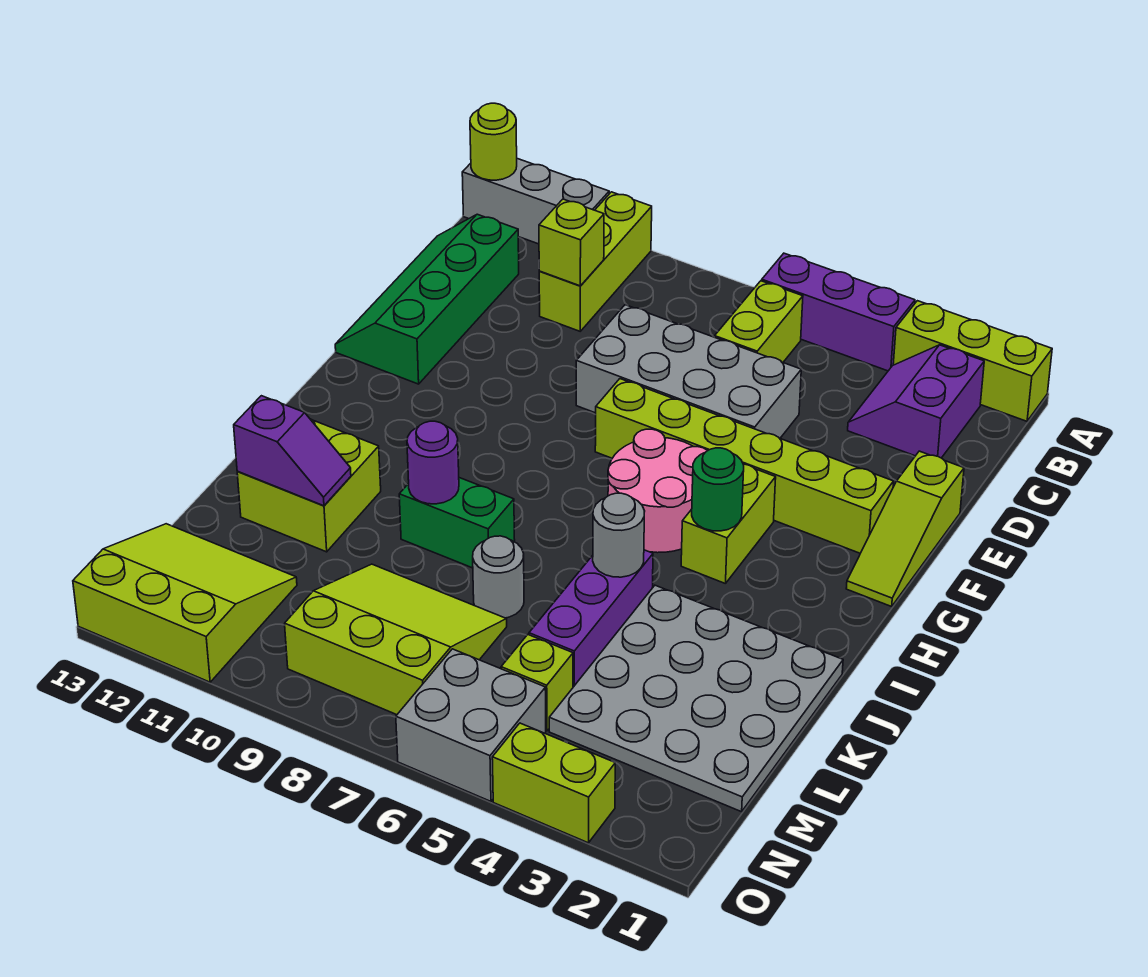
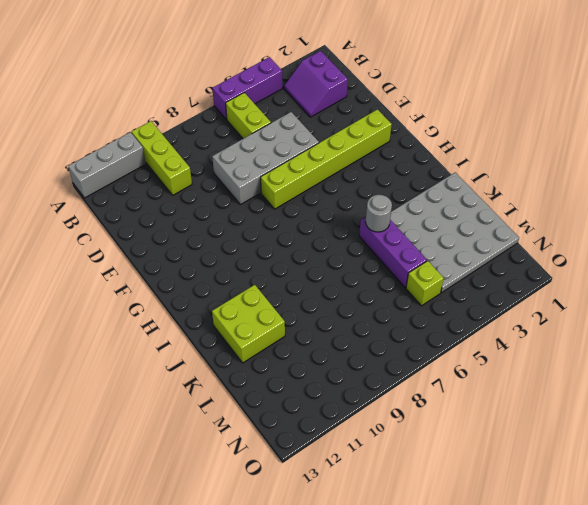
none -> lime 1x3 brick [893,301,1052,421]
none -> green 2x4 slope [335,214,519,384]
none -> lime 1x3 slope [846,451,964,607]

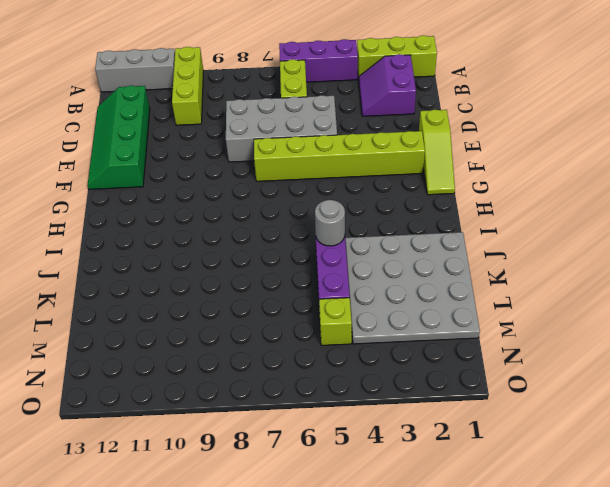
none -> lime 1x2 brick [681,464,776,584]
none -> pink 2x2 round brick [608,429,708,553]
none -> green 1x2 brick [399,478,515,568]

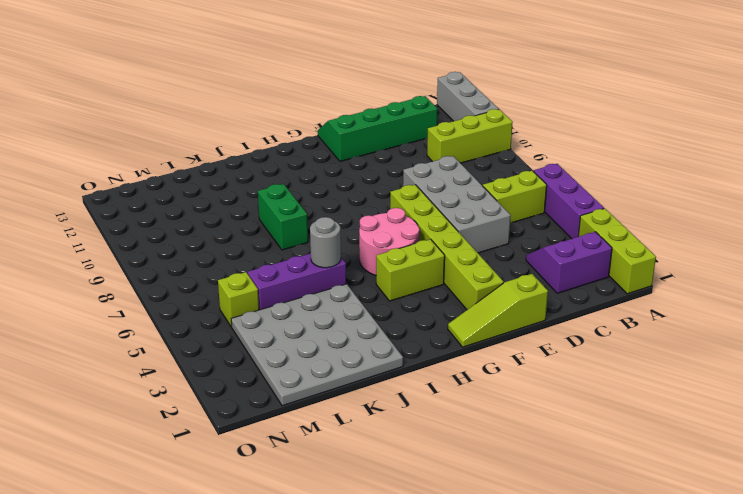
none -> lime 2x2 brick [237,419,381,552]
none -> grey 1x1 round brick [473,536,524,618]
none -> lime 3x3 slope [285,564,507,715]

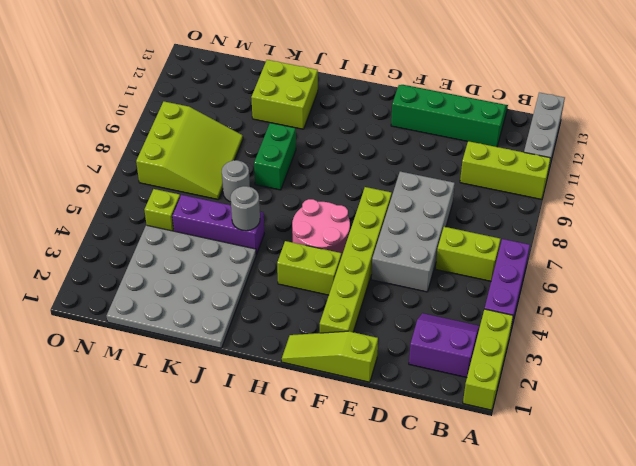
none -> lime 3x3 slope [73,524,297,682]
none -> grey 2x2 brick [396,649,546,801]
none -> lime 1x2 brick [492,723,615,843]

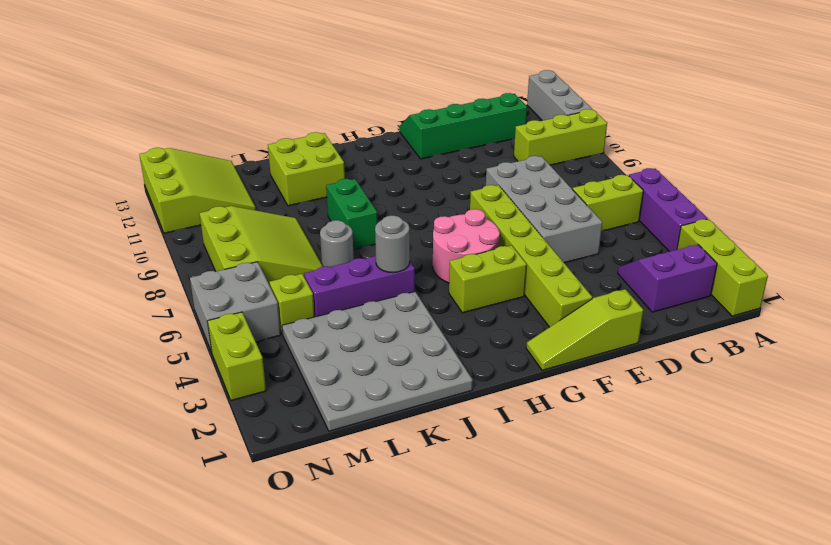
none -> lime 1x1 round brick [470,103,517,180]
none -> lime 1x1 brick [539,199,604,286]
none -> green 1x1 round brick [692,448,744,531]

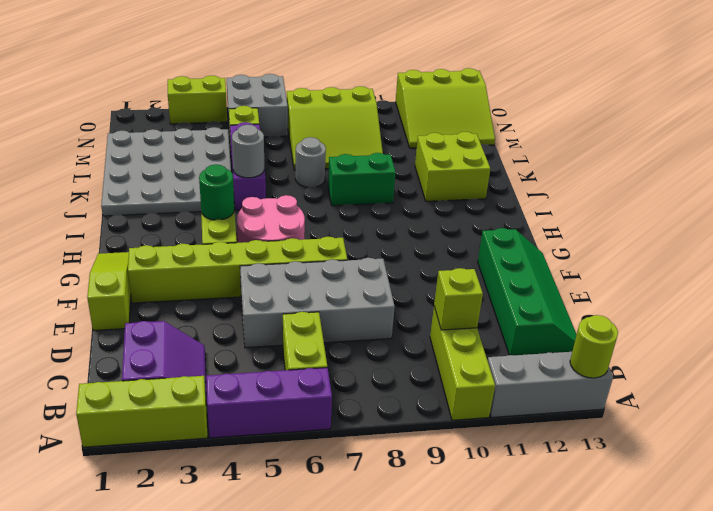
none -> purple 1x1 round brick [407,421,459,504]
none -> purple 1x2 slope [234,396,351,506]

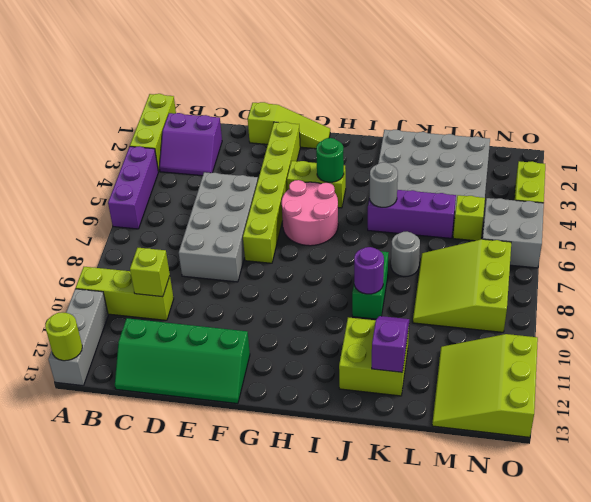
none -> lime 1x2 brick [715,281,803,362]

